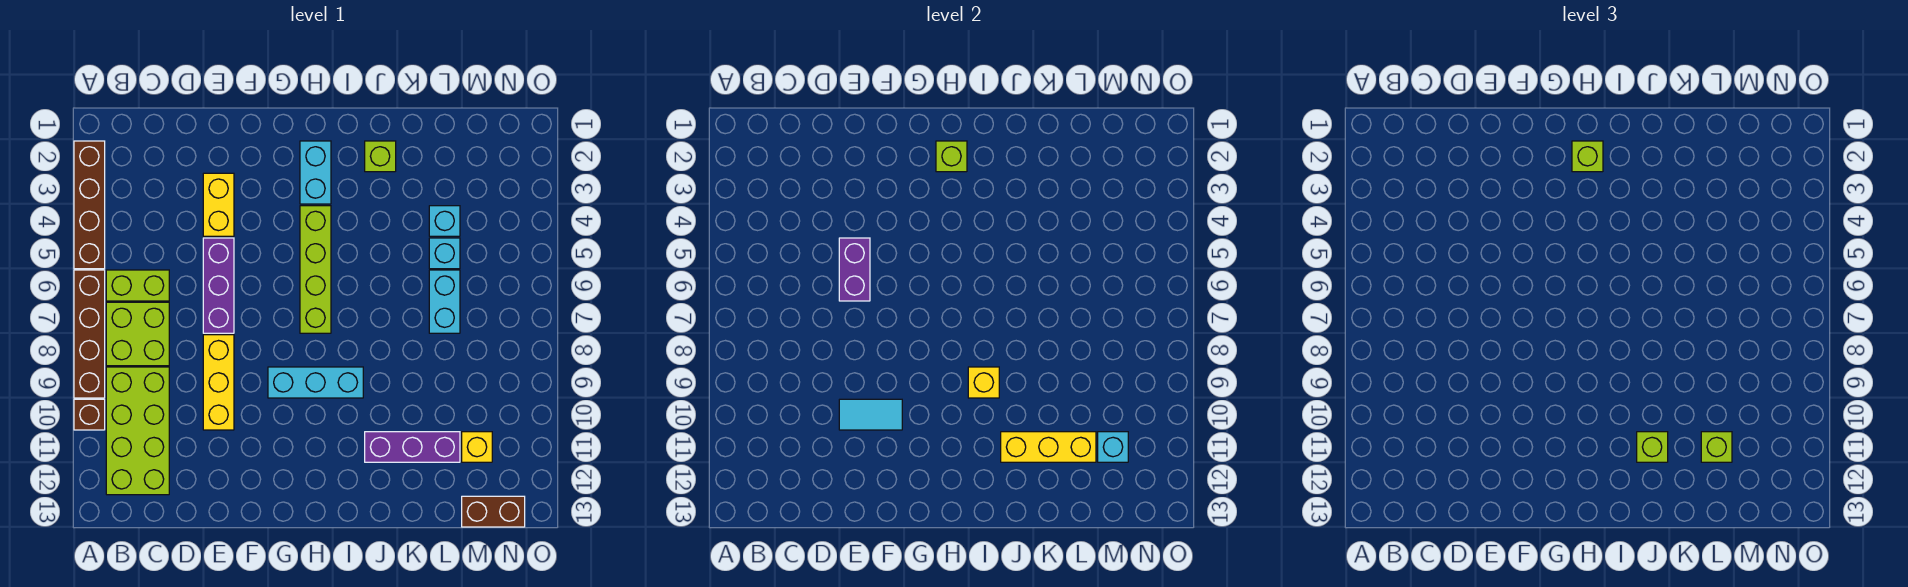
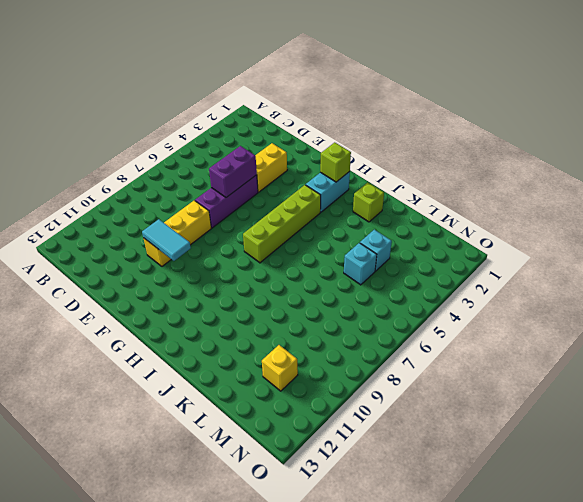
none -> brown 1x4 brick [74,141,105,269]
none -> brown 1x4 brick [74,270,105,398]
none -> brown 1x1 brick [74,399,105,430]

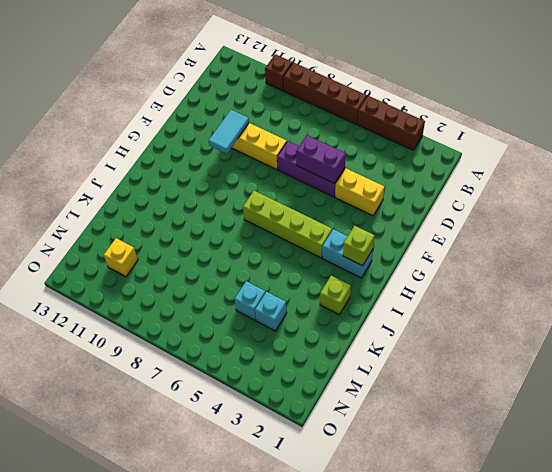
brown 1x3 brick [357,96,425,150] -> brown 1x4 brick [74,141,105,269]
none -> lime 1x2 brick [106,270,169,301]
none -> lime 2x2 brick [106,302,169,366]
none -> lime 2x4 brick [106,367,169,495]

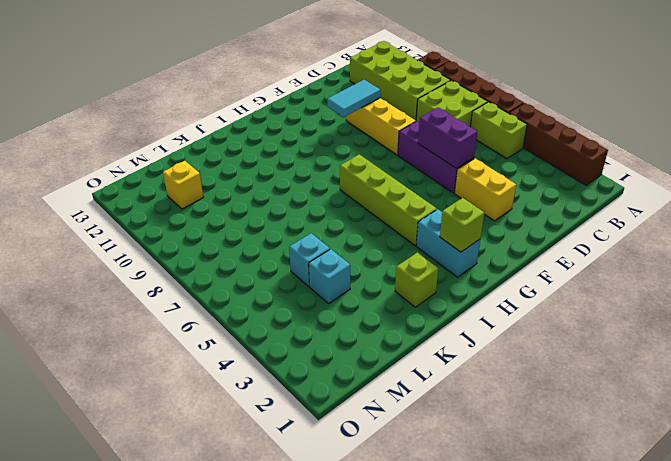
lime 1x2 brick [470,102,527,159] -> lime 1x2 brick turned to [106,270,169,301]
none -> cyan 1x3 brick [268,367,363,398]
none -> purple 1x3 brick [365,432,460,462]
none -> cyan 1x2 brick [429,270,460,333]

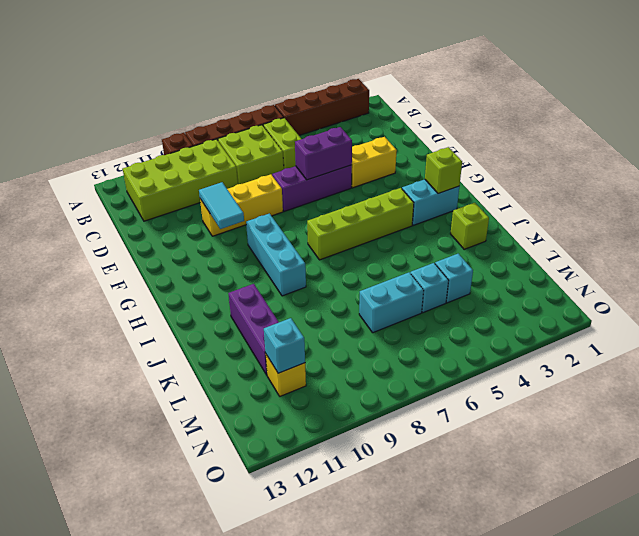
none -> brown 1x2 brick [462,496,525,527]
none -> yellow 1x1 brick [968,367,999,398]
none -> yellow 1x3 brick [1001,432,1096,462]

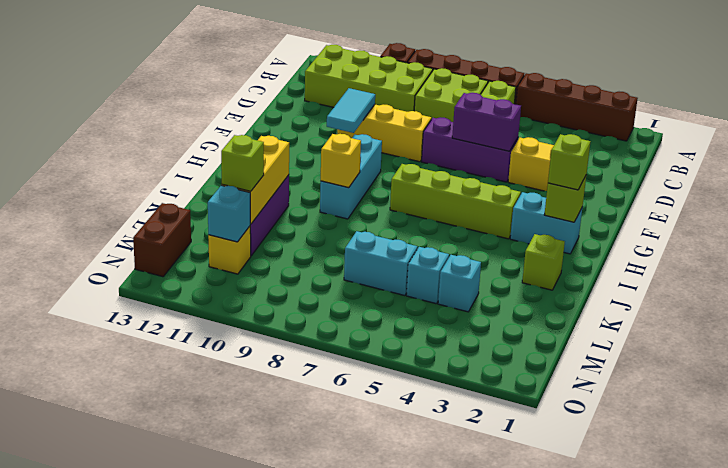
none -> lime 1x1 brick [1637,432,1668,462]

